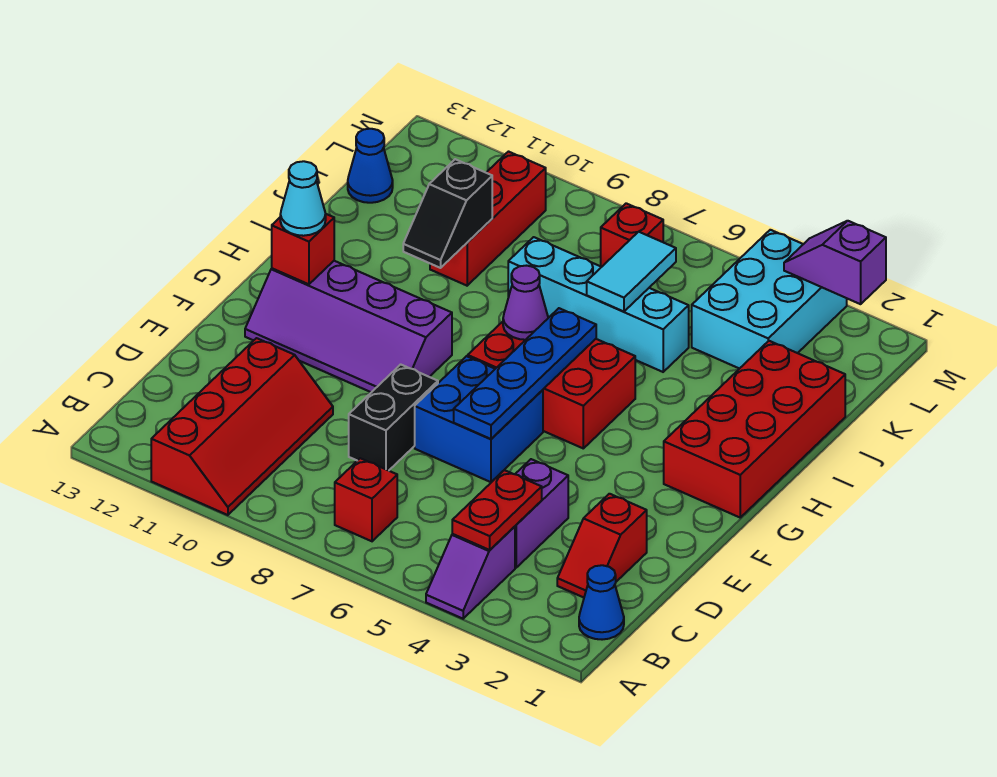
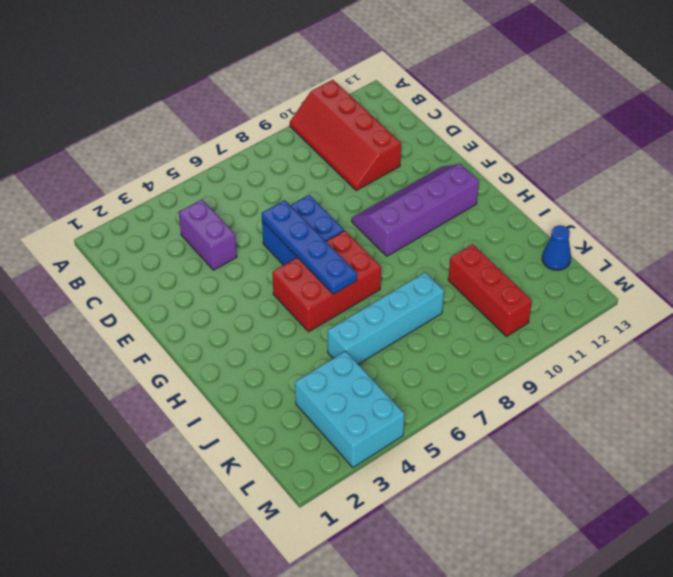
none -> purple 1x2 slope [426,527,515,619]
none -> blue 1x1 cone [579,565,624,640]
none -> red 1x1 brick [335,458,397,541]

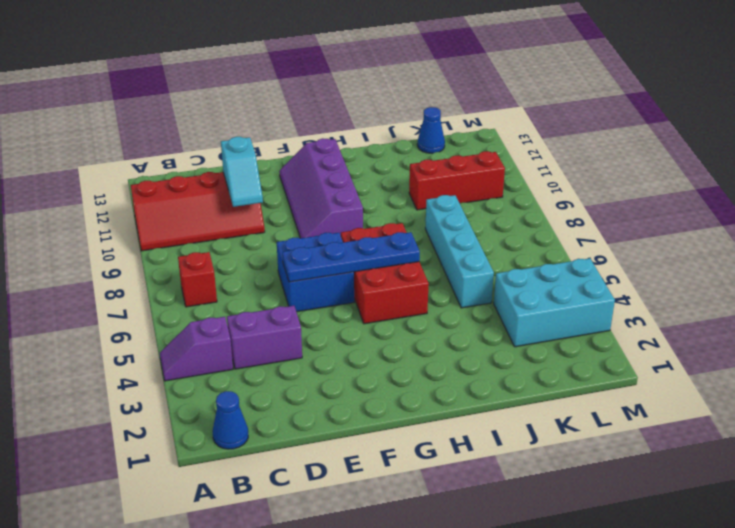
cyan 1x2 slope [221,137,263,207] -> none
none -> red 1x2 slope [557,494,647,598]
none -> black 1x2 brick [349,364,438,471]
none -> red 2x4 brick [664,341,845,517]

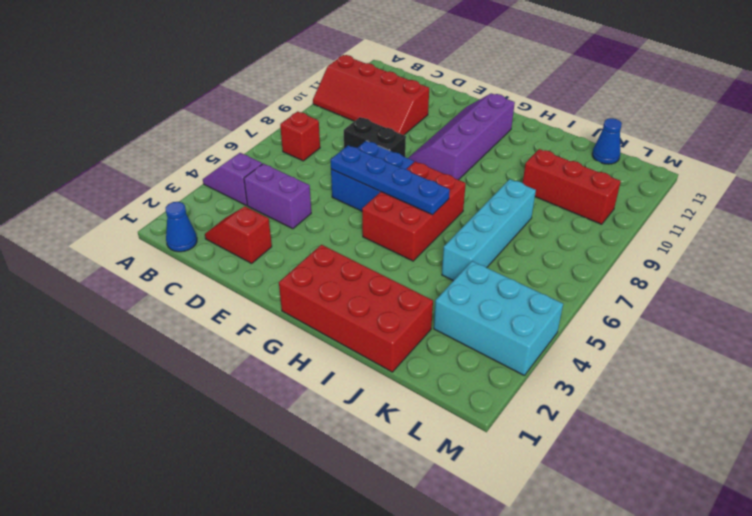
none -> red 1x1 brick [601,203,663,267]
none -> red 1x2 plate [452,470,542,550]
none -> red 1x1 brick [272,214,334,284]

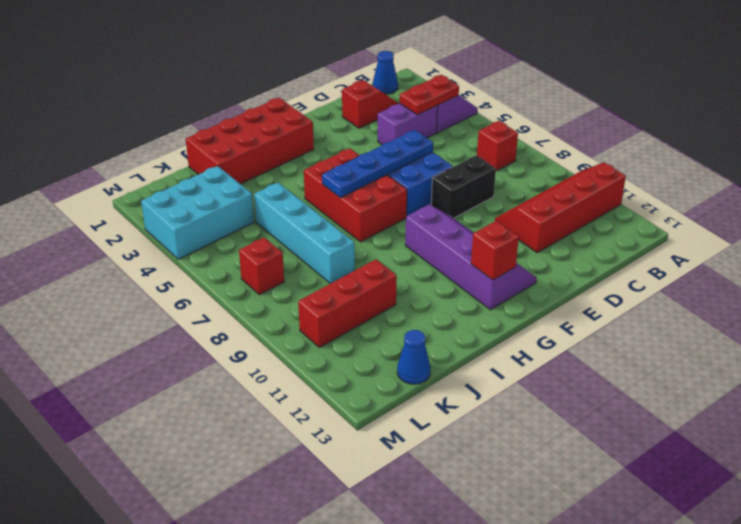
none -> purple 1x1 cone [503,266,548,340]
none -> black 1x2 slope [403,159,492,268]
none -> cyan 1x2 tile [587,232,676,312]

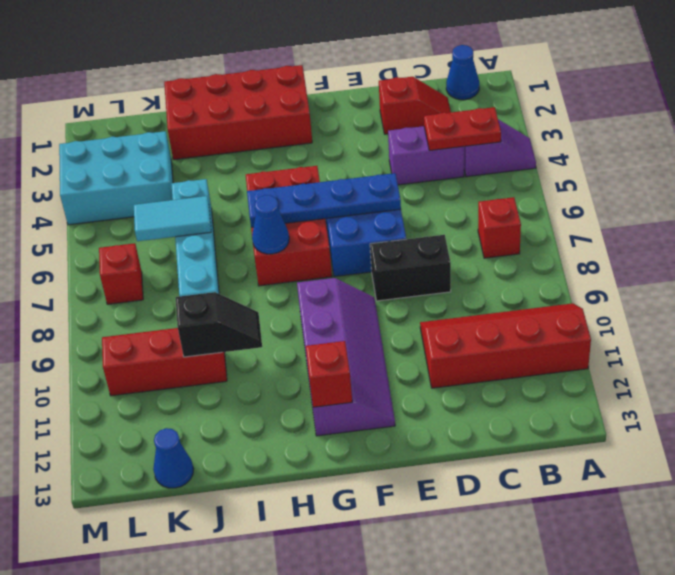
blue 1x1 cone [252,195,289,254] -> purple 1x1 cone [503,266,548,340]
none -> purple 1x2 slope [784,221,886,304]
none -> cyan 1x1 cone [280,161,326,236]

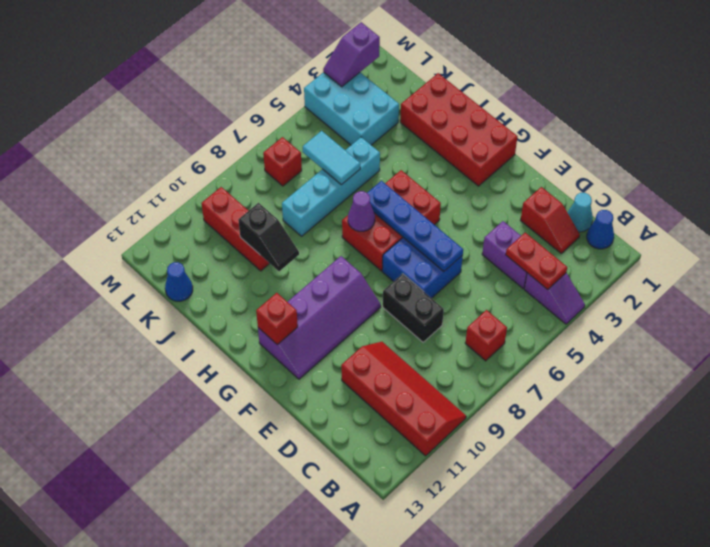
cyan 1x1 cone [567,193,593,232] -> cyan 1x1 cone moved to [280,161,326,236]

